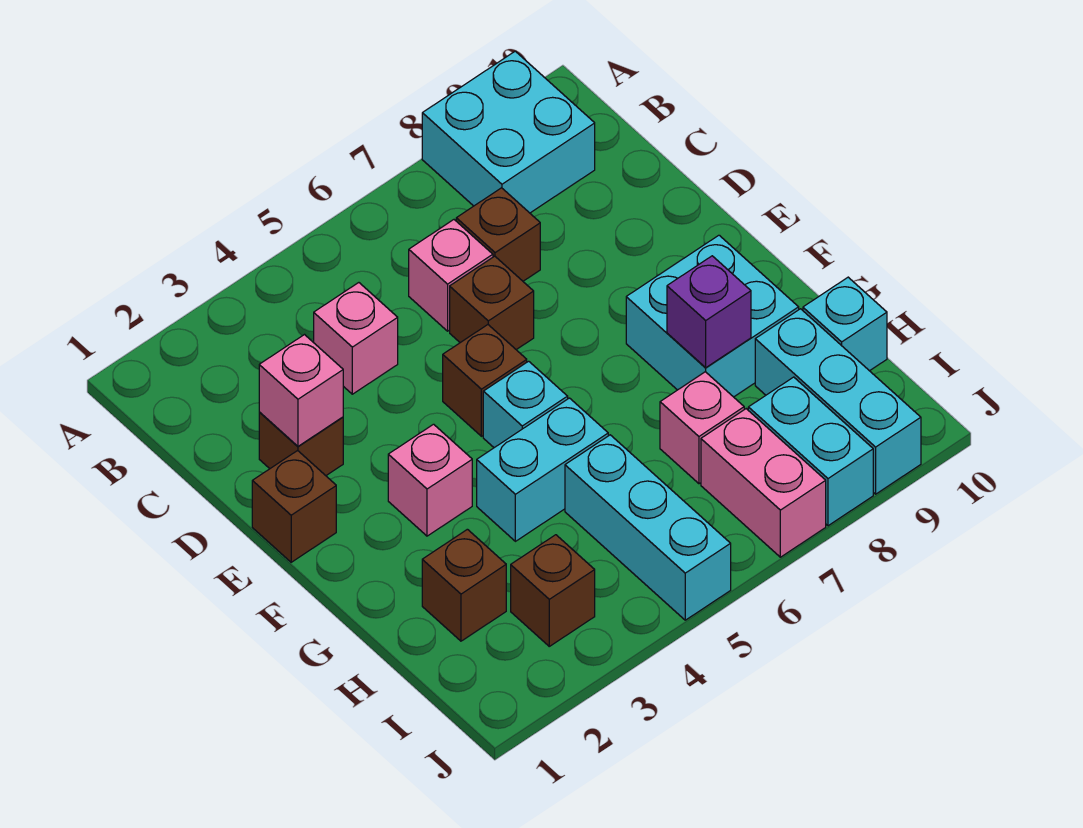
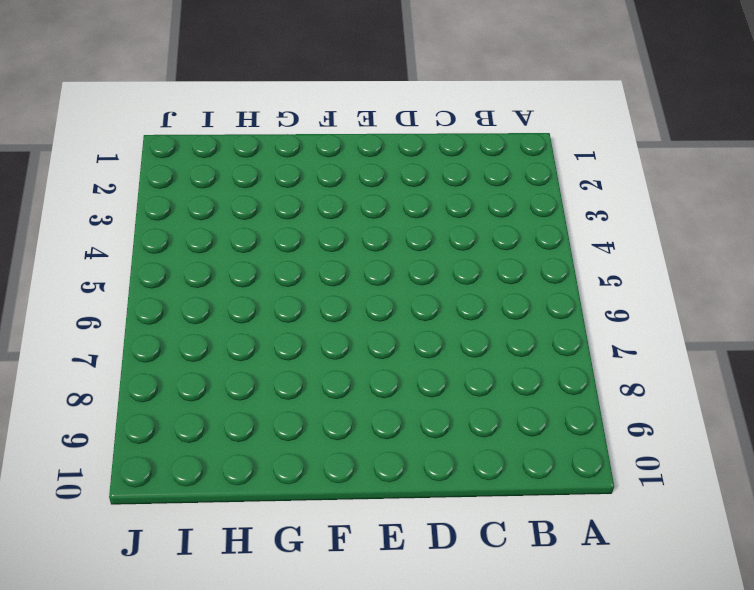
none -> cyan 2x2 brick [422,51,595,213]
none -> pink 1x1 brick [314,283,398,394]
none -> pink 1x1 brick [409,220,493,331]

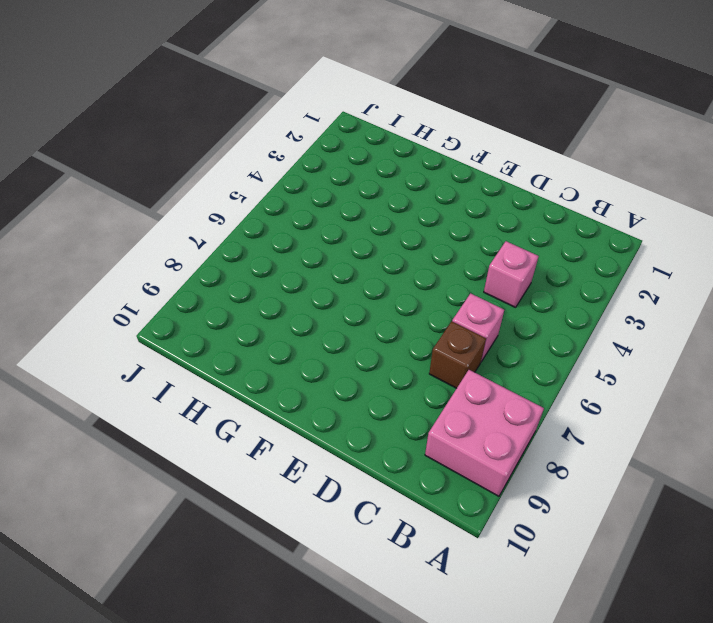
pink 2x2 brick [425,370,544,496] -> cyan 2x2 brick [422,51,595,213]
none -> brown 1x1 brick [259,412,343,476]
none -> brown 1x1 brick [450,256,534,350]
none -> brown 1x1 brick [252,451,336,562]

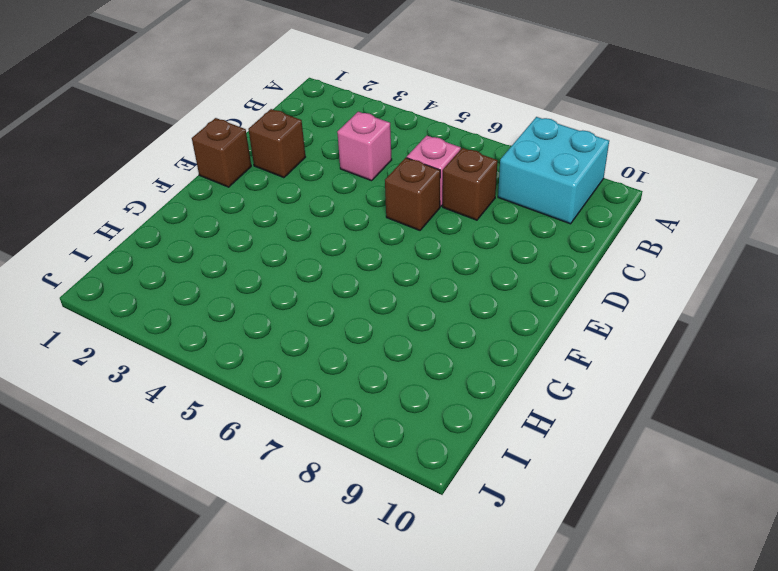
none -> brown 1x1 brick [443,325,527,436]
none -> pink 1x1 brick [388,424,472,536]
none -> cyan 1x1 brick [483,361,568,448]

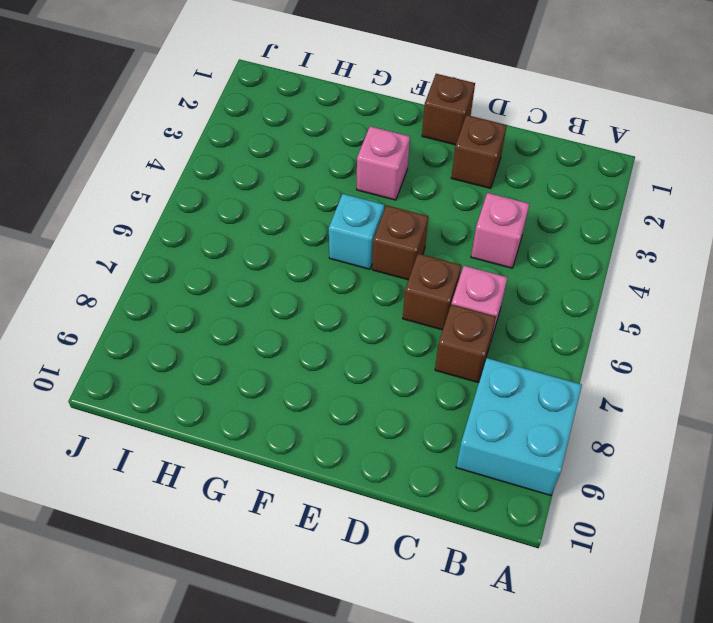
none -> cyan 2x2 brick [626,235,799,397]
none -> cyan 1x2 brick [477,398,608,541]
none -> brown 1x1 brick [422,529,506,641]

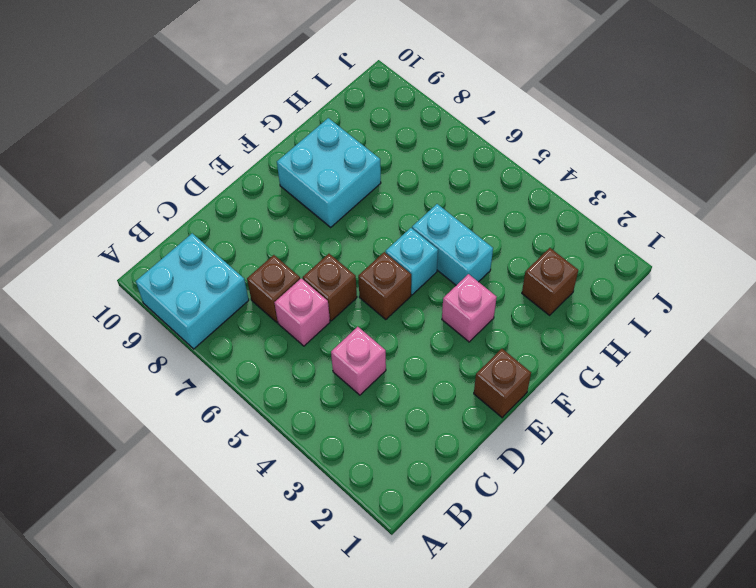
none -> brown 1x1 brick [259,412,343,476]
none -> cyan 1x3 brick [565,435,731,620]
none -> pink 1x1 brick [660,372,744,484]

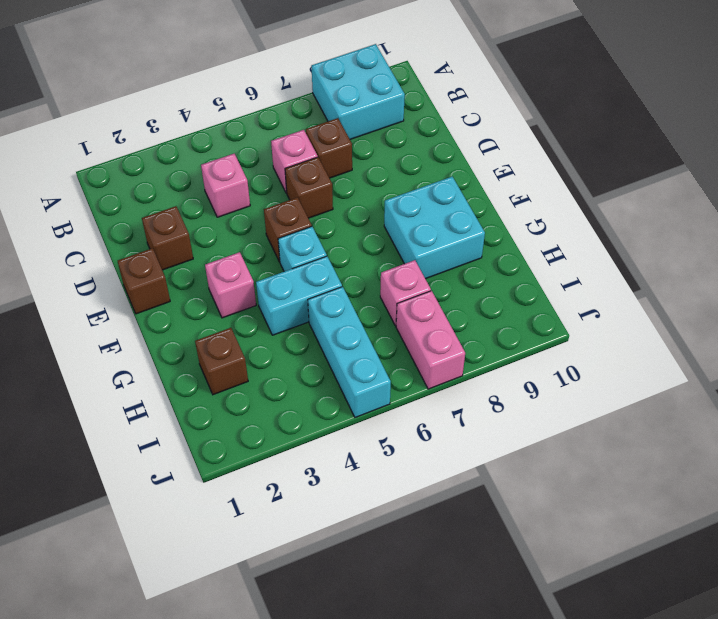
none -> cyan 1x3 brick [755,309,921,494]
none -> cyan 1x1 brick [803,277,887,371]
none -> brown 1x1 brick [511,535,595,646]

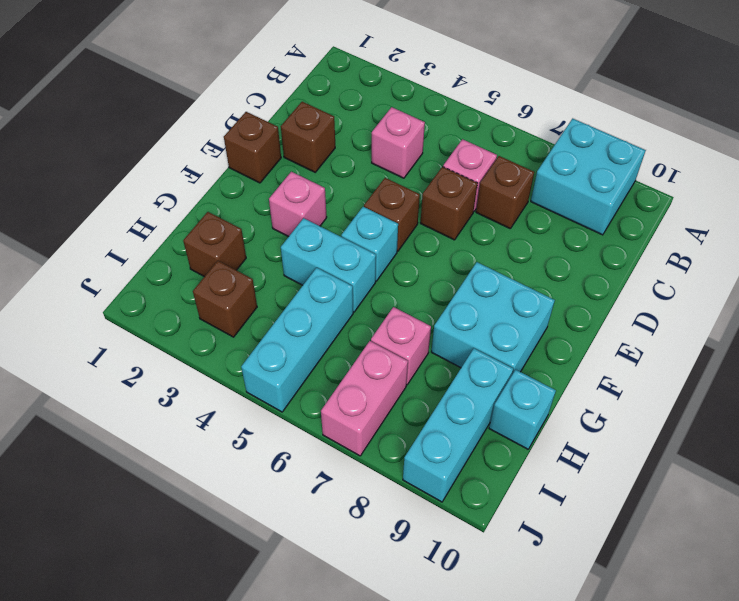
none -> cyan 1x2 brick [748,377,873,526]
none -> pink 1x1 brick [259,335,343,446]
none -> purple 1x1 brick [667,256,751,368]

